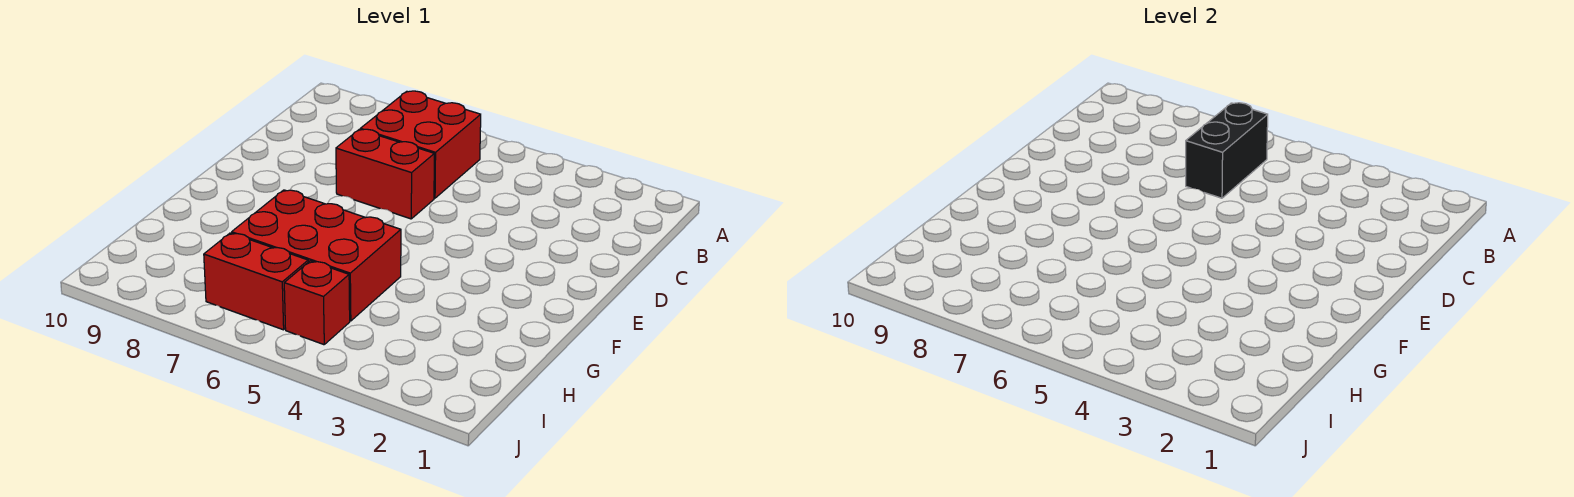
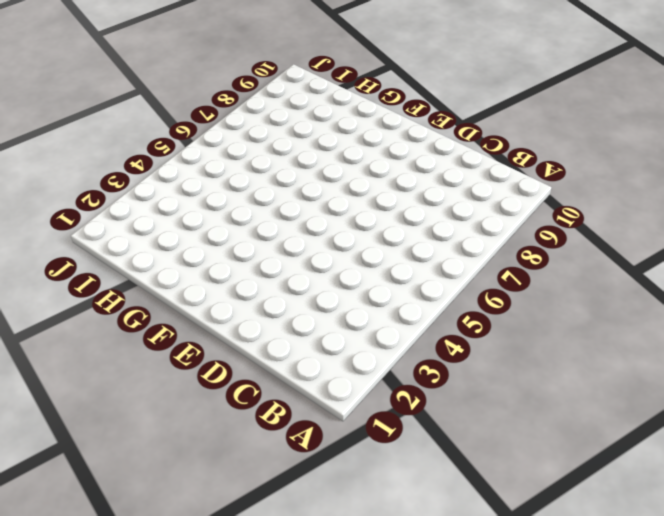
none -> red 2x2 brick [360,91,481,198]
none -> red 1x2 brick [336,129,434,219]

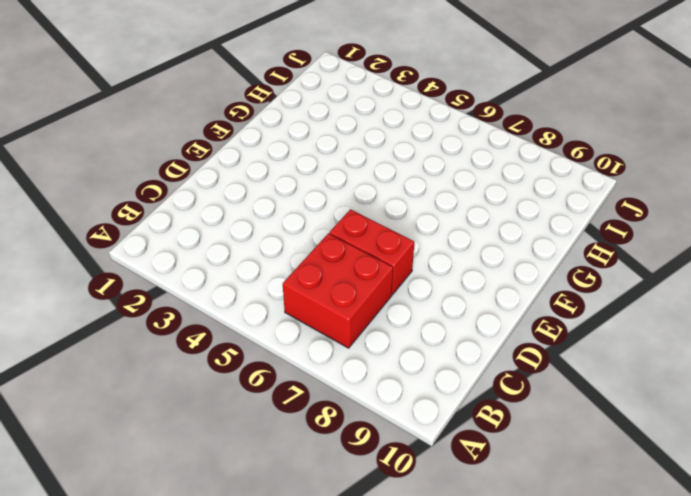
none -> red 2x3 brick [232,190,401,321]
none -> red 1x1 brick [284,261,350,345]

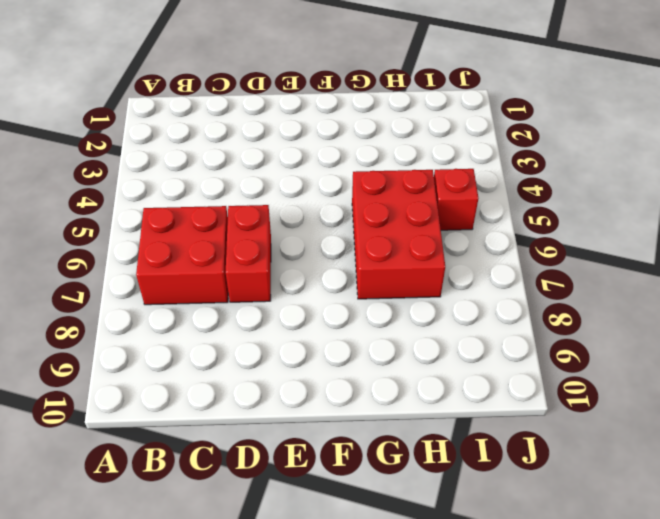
none -> red 1x2 brick [204,233,308,330]
none -> black 1x2 brick [1186,103,1268,198]

